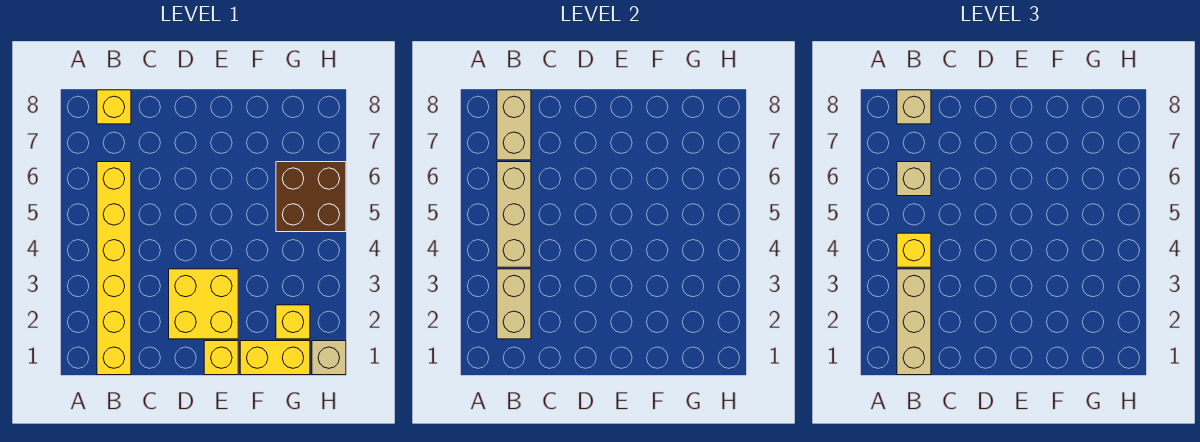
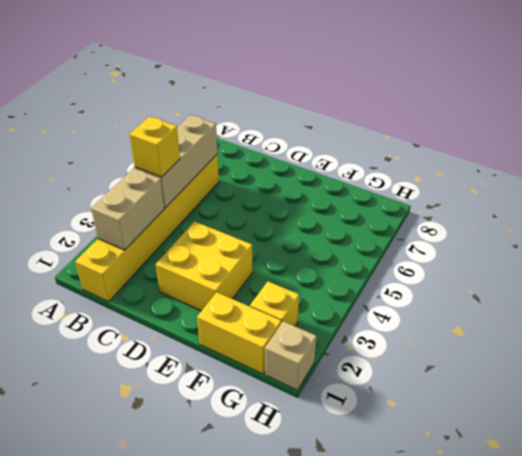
none -> yellow 1x1 brick [97,90,131,124]
none -> yellow 1x1 brick [204,341,238,375]
none -> brown 2x2 brick [276,162,346,232]

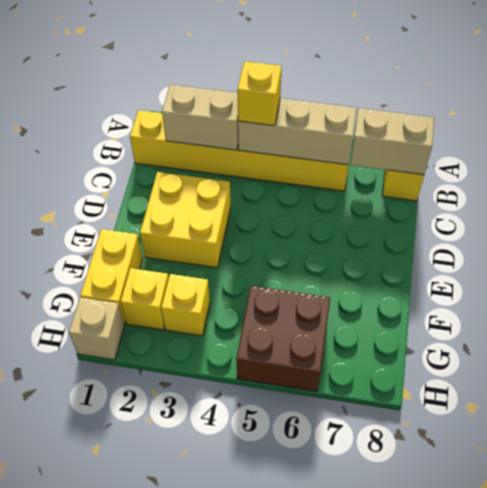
yellow 1x1 brick [161,274,210,336] -> yellow 1x1 brick moved to [204,341,238,375]
none -> tan 1x3 brick [897,269,931,375]
none -> tan 1x1 brick [897,162,931,196]
none -> tan 1x1 brick [897,90,931,124]

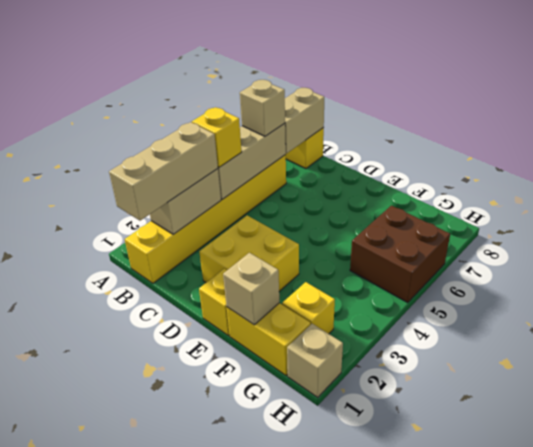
tan 1x1 brick [223,253,279,325] -> tan 1x1 brick moved to [897,90,931,124]

